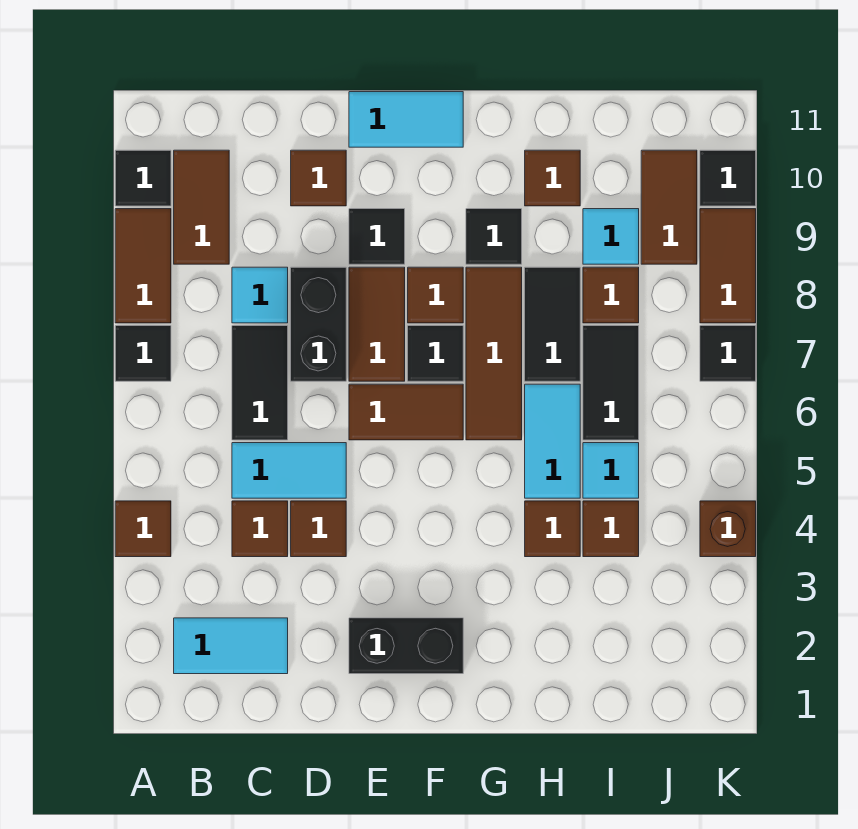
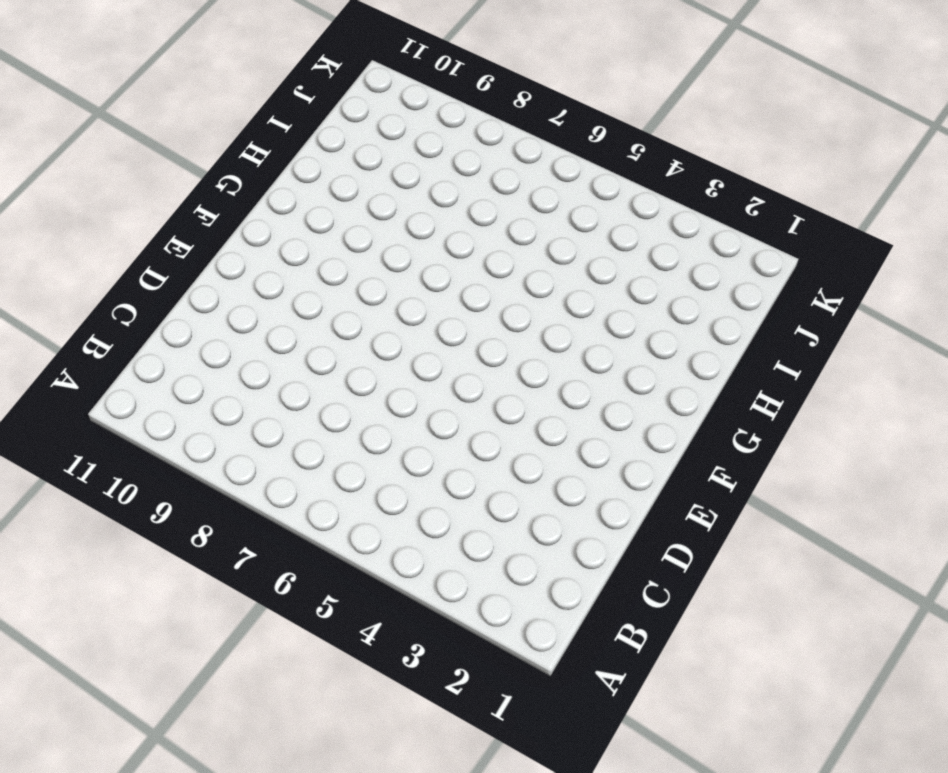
none -> brown 1x1 tile [115,501,171,557]
none -> black 1x1 tile [115,326,171,381]
none -> brown 1x2 tile [115,209,171,323]
none -> black 1x1 tile [115,150,171,206]

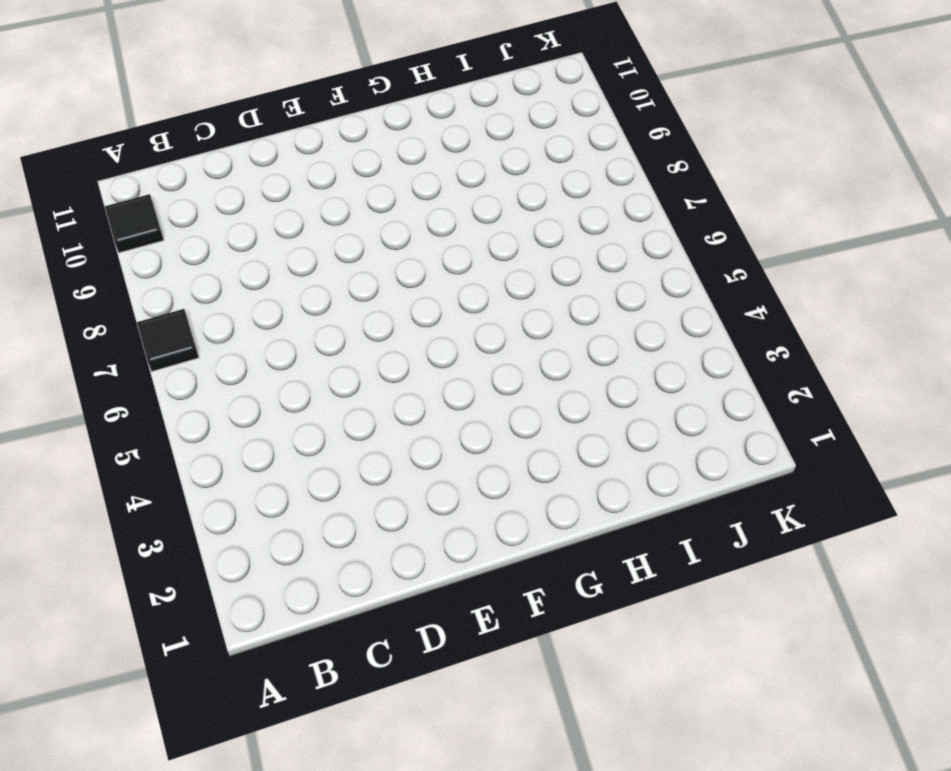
none -> brown 1x1 tile [115,501,171,557]
none -> brown 1x2 tile [115,209,171,323]
none -> cyan 1x2 tile [174,618,288,674]
none -> brown 1x2 tile [174,150,229,264]

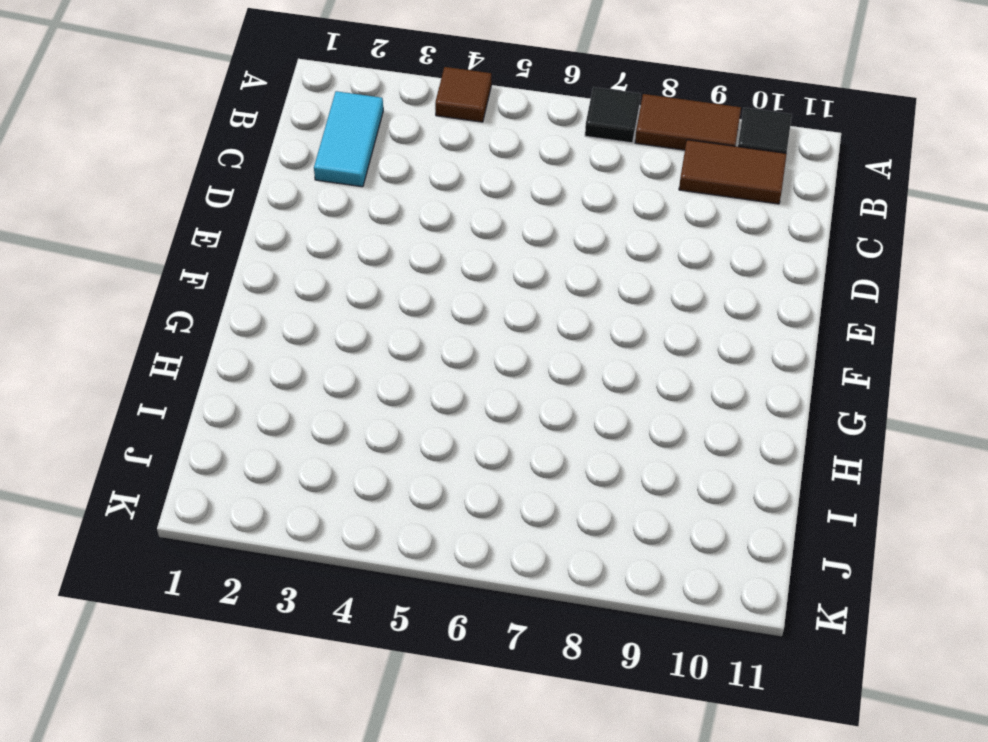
none -> brown 1x1 tile [232,501,288,557]
none -> cyan 1x2 tile [232,443,346,498]
none -> black 1x2 tile [232,326,288,440]
none -> cyan 1x1 tile [232,267,288,323]

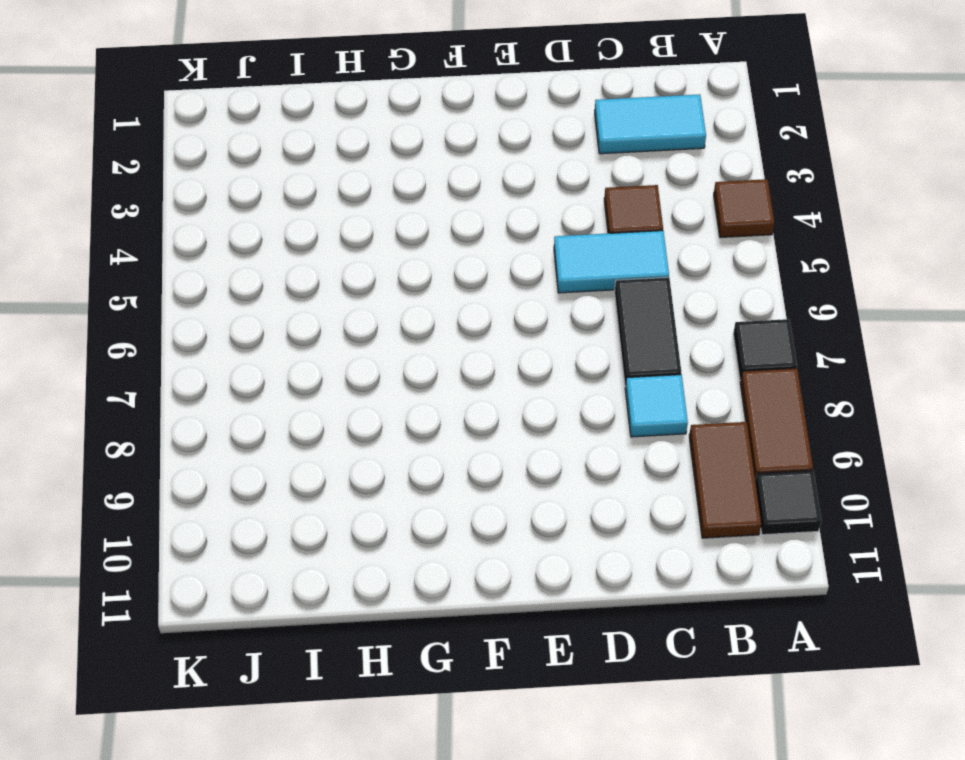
none -> brown 1x1 tile [291,501,346,557]
none -> black 1x2 brick [291,267,346,381]
none -> brown 1x1 tile [291,150,346,206]
none -> black 1x2 brick [349,618,463,674]

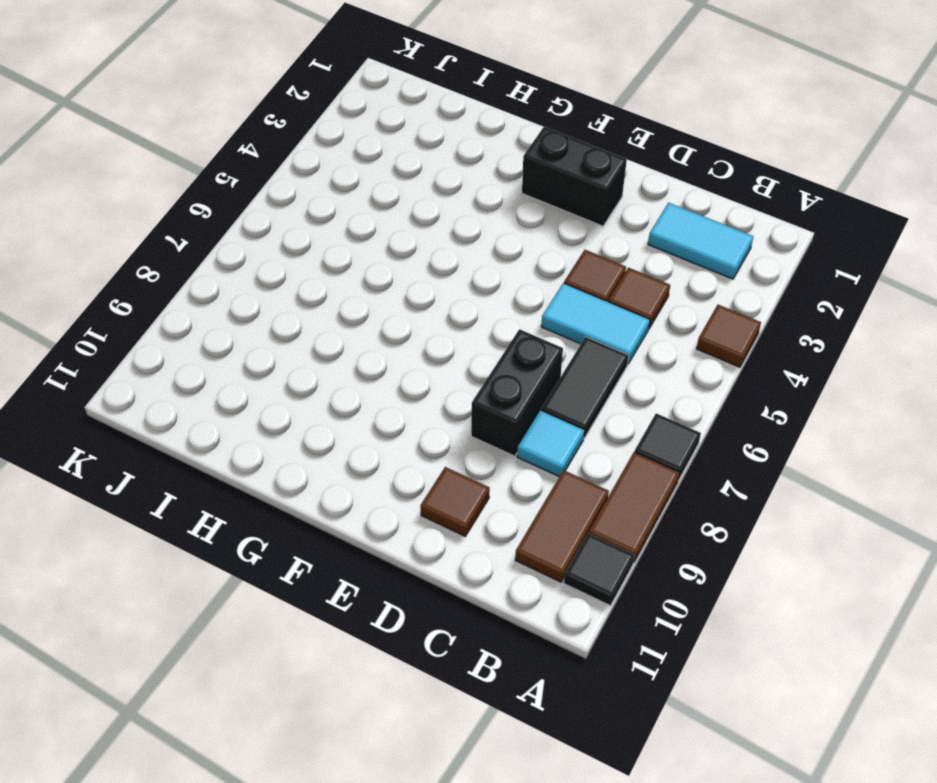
none -> brown 1x2 tile [349,384,463,440]
none -> brown 1x2 tile [349,267,405,381]
none -> black 1x1 tile [349,209,405,264]
none -> cyan 1x2 tile [349,92,463,147]

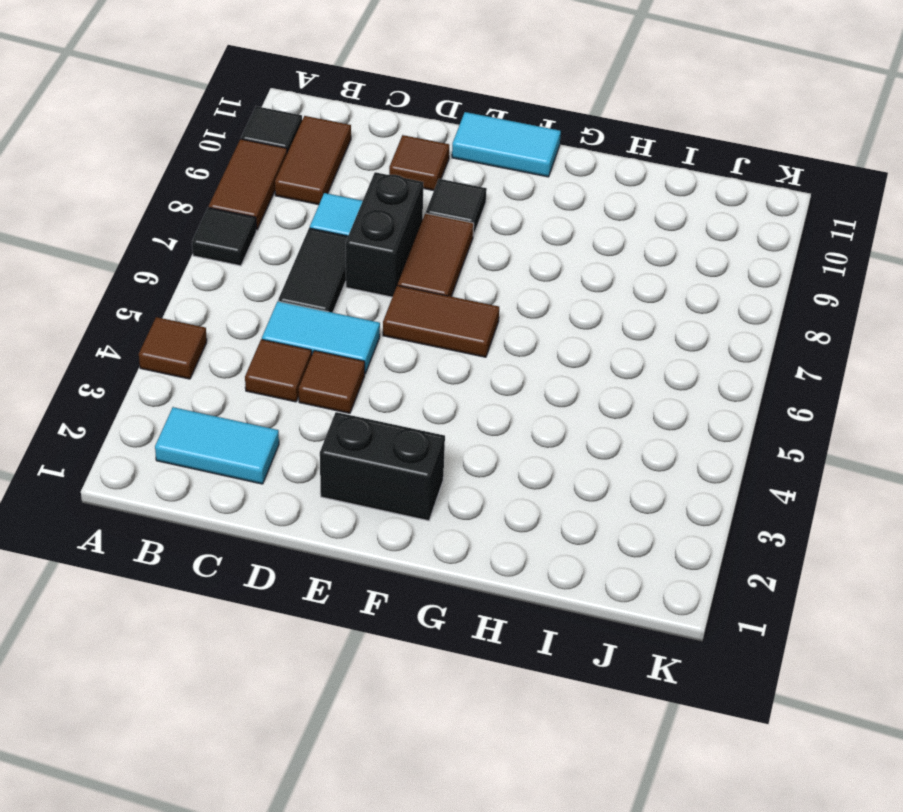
none -> black 1x1 tile [408,326,463,381]
none -> brown 1x1 tile [408,267,463,323]
none -> brown 1x3 tile [466,267,522,440]
none -> black 1x1 tile [466,209,522,264]

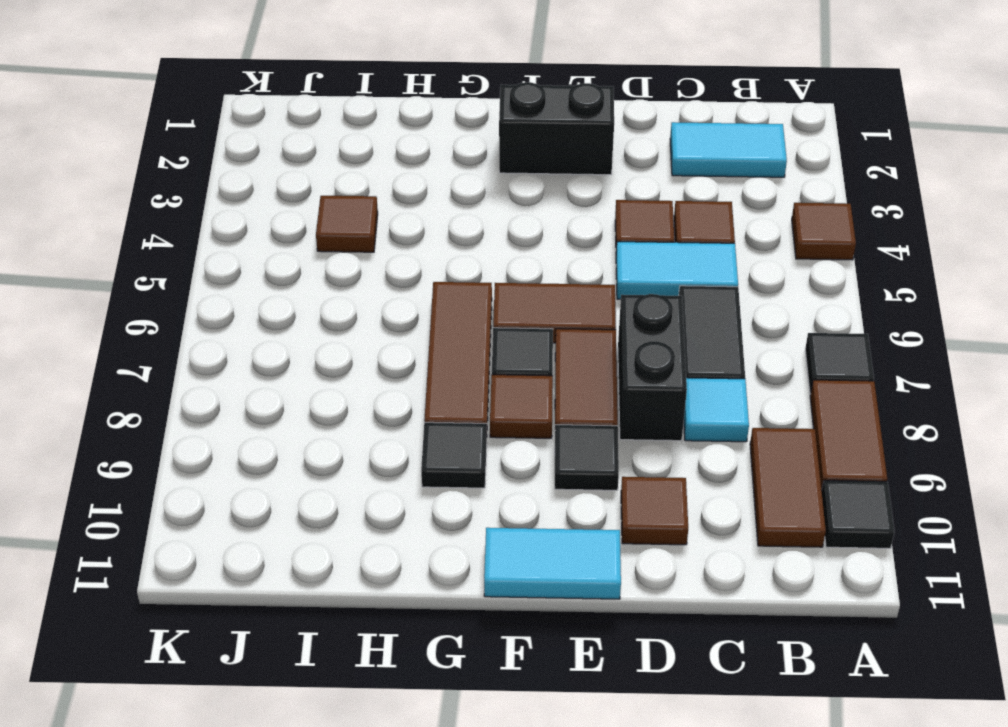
none -> brown 1x1 tile [525,501,580,557]
none -> cyan 1x2 tile [525,384,580,498]
none -> black 1x2 tile [525,267,580,381]
none -> brown 1x1 tile [525,150,580,206]

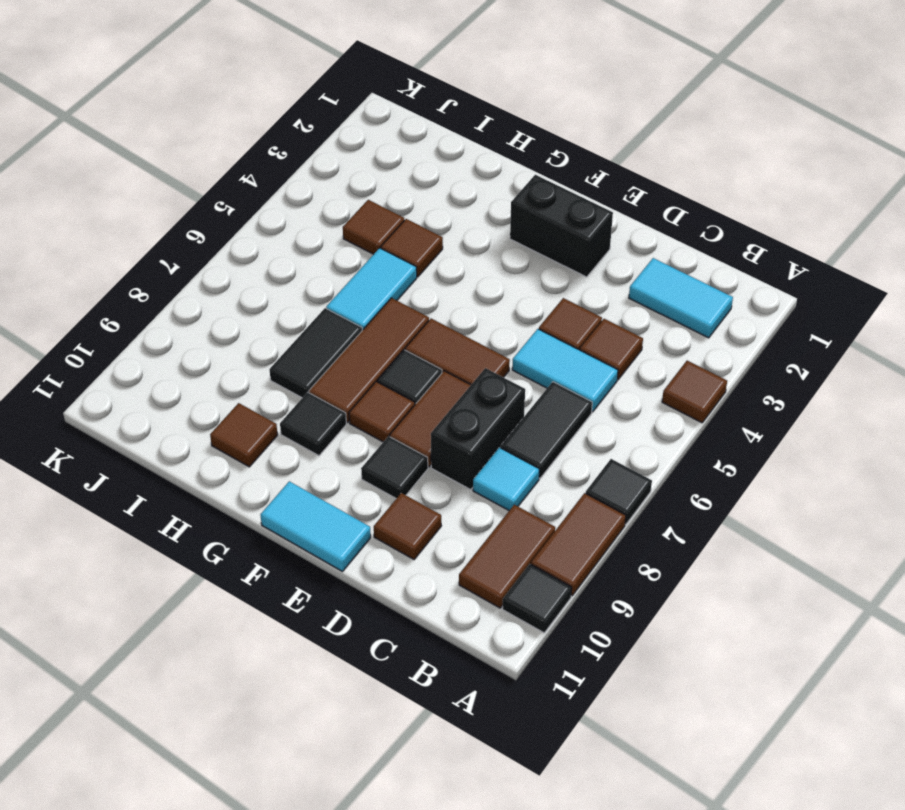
none -> cyan 1x1 tile [583,443,639,498]
none -> black 1x2 tile [583,326,639,440]
none -> brown 1x1 tile [583,267,639,323]
none -> cyan 1x1 tile [583,209,639,264]

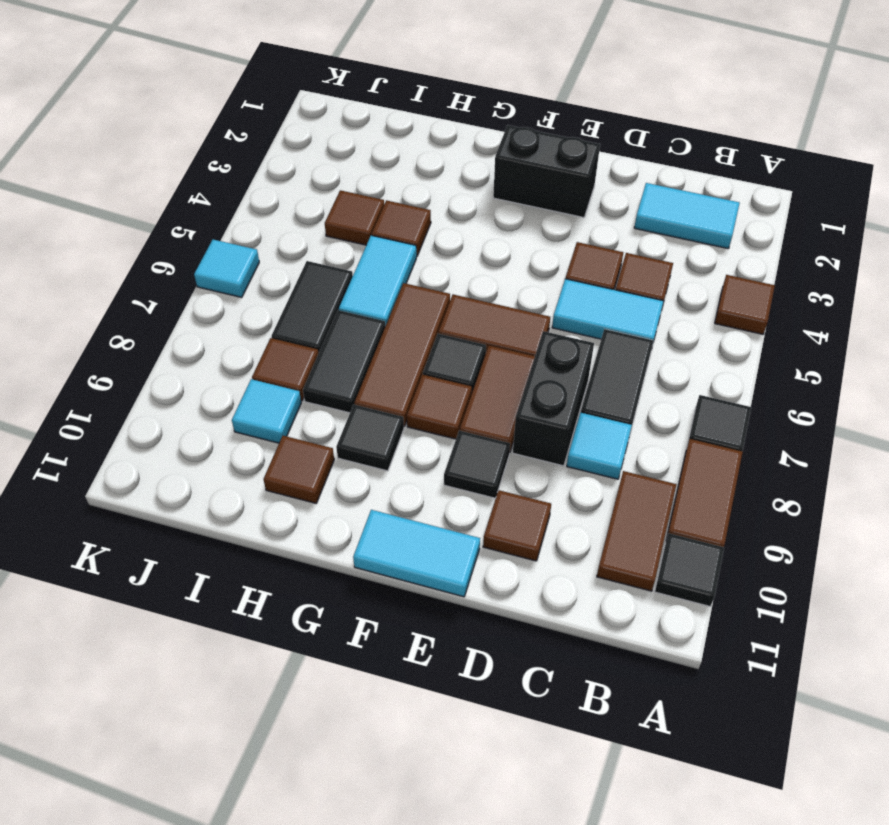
cyan 1x1 tile [194,240,259,297] -> cyan 1x1 tile moved to [583,443,639,498]
none -> brown 1x2 tile [641,150,697,264]
none -> brown 1x1 brick [700,501,756,557]
none -> black 1x1 tile [700,326,756,381]
none -> brown 1x2 tile [700,209,756,323]

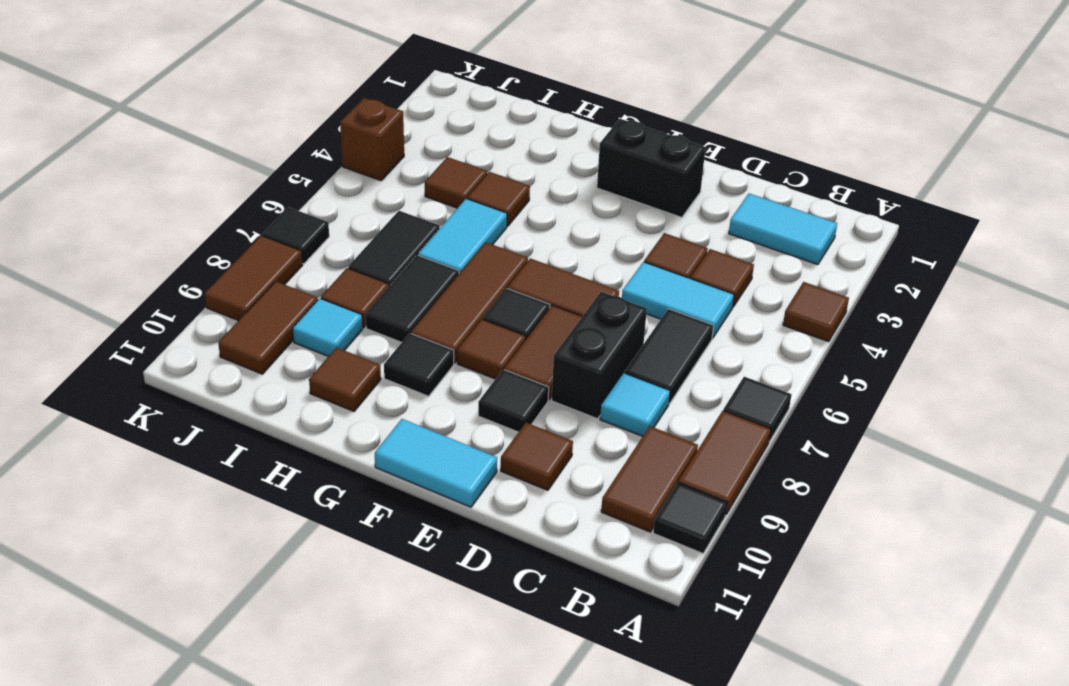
none -> cyan 1x1 tile [583,443,639,498]
none -> black 1x1 tile [700,150,756,206]

